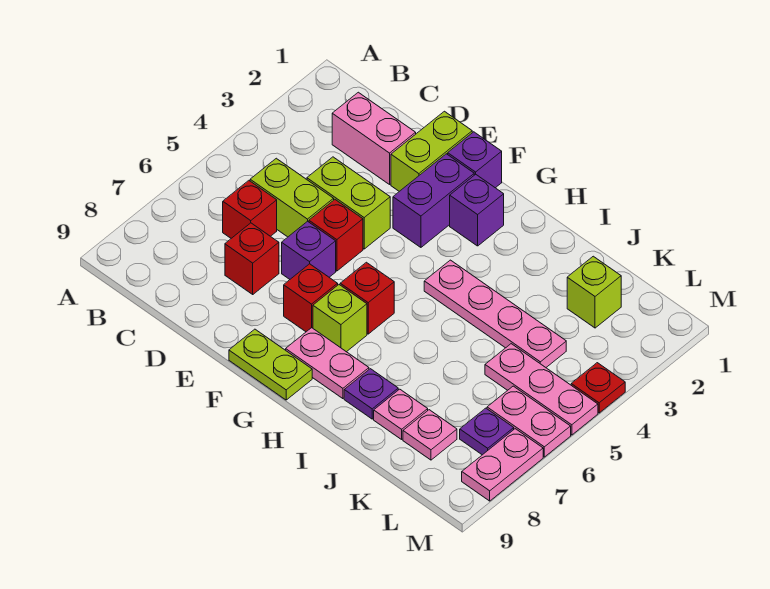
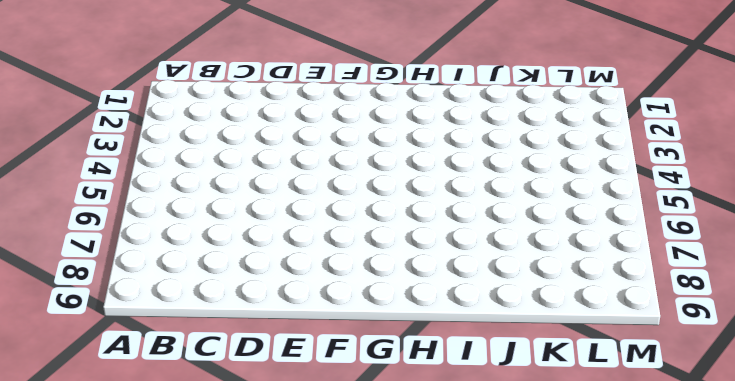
none -> pink 1x2 brick [332,92,416,184]
none -> lime 1x2 brick [250,158,334,237]
none -> red 1x1 brick [223,181,277,238]

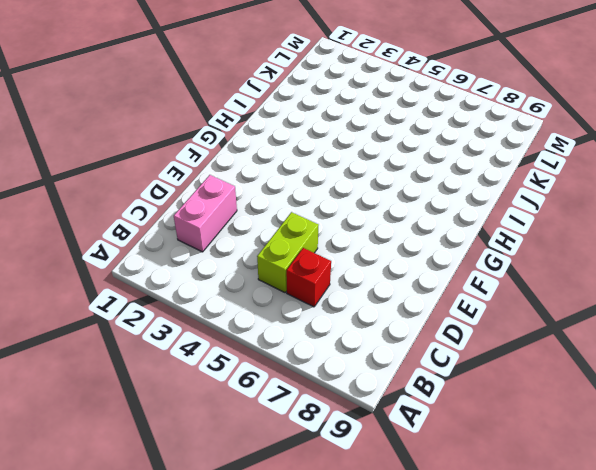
none -> lime 1x2 brick [307,157,390,249]
none -> red 1x1 brick [225,223,279,294]
none -> lime 1x2 brick [391,111,472,191]

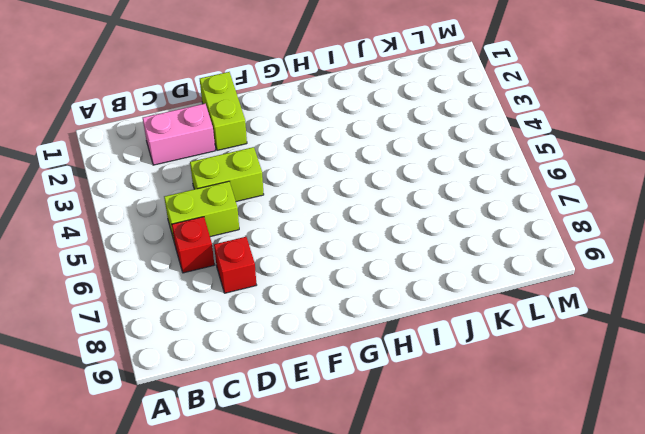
none -> red 1x1 brick [309,200,363,271]
none -> purple 1x1 brick [282,221,336,279]
none -> purple 1x1 brick [448,132,502,188]

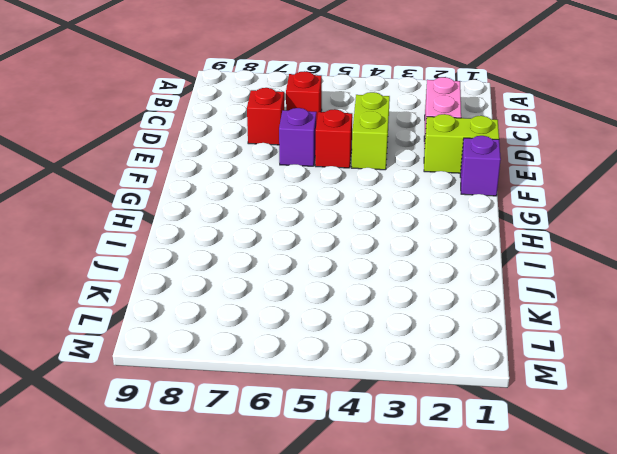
none -> lime 1x2 brick [250,158,334,237]
none -> purple 1x2 brick [393,154,474,247]
none -> red 1x1 brick [284,264,338,332]

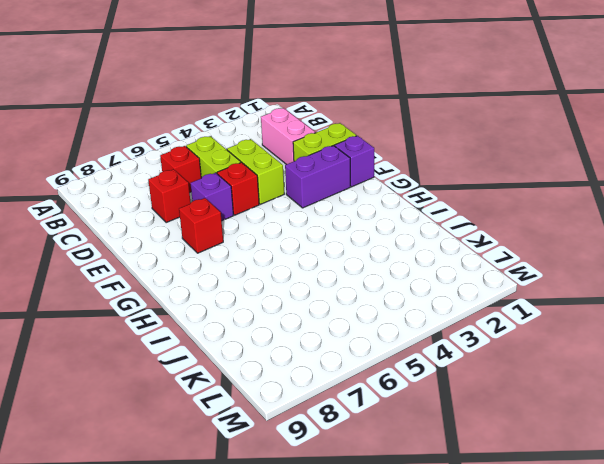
none -> lime 1x2 plate [229,329,312,400]
none -> purple 1x1 brick [450,174,504,246]
none -> red 1x1 brick [340,262,394,334]

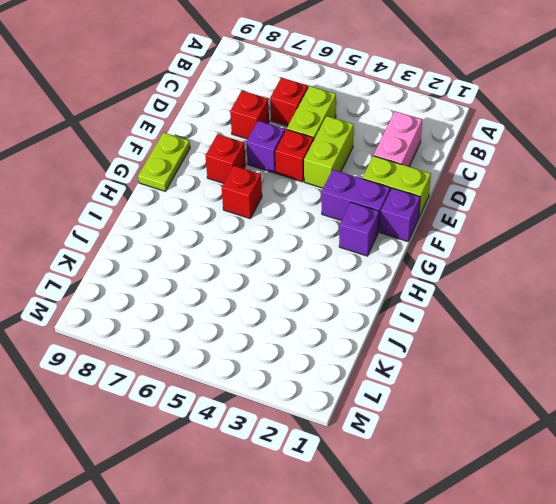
none -> lime 1x1 brick [313,285,367,352]
none -> pink 1x2 plate [286,328,369,399]
none -> pink 1x4 plate [424,260,566,367]

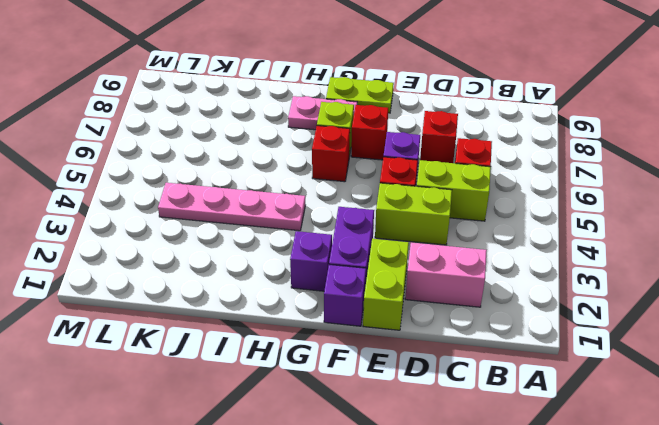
none -> purple 1x1 plate [344,369,398,419]
none -> pink 1x1 plate [374,389,428,439]
none -> lime 1x1 brick [567,256,621,328]

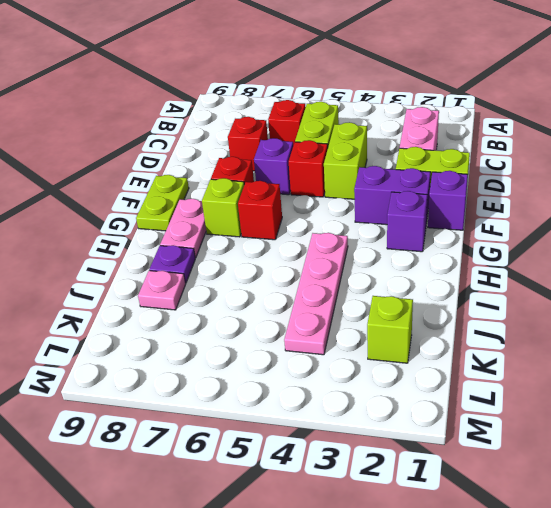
none -> pink 1x3 plate [485,344,598,435]
none -> pink 1x1 plate [403,410,457,460]
none -> pink 1x2 plate [487,386,571,457]

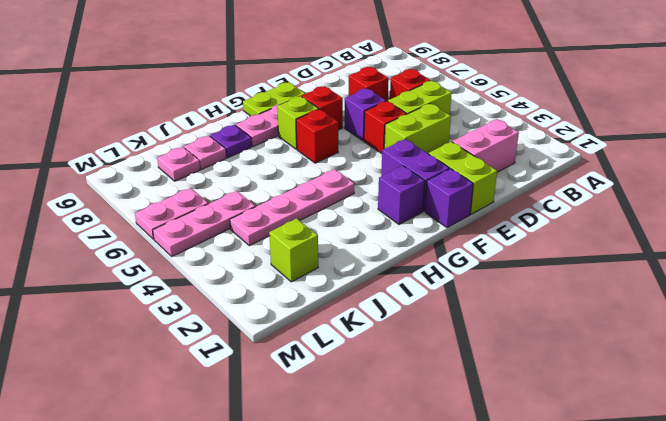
none -> purple 1x1 plate [460,408,514,455]
none -> red 1x1 plate [571,363,625,413]
none -> pink 1x2 plate [462,429,543,501]

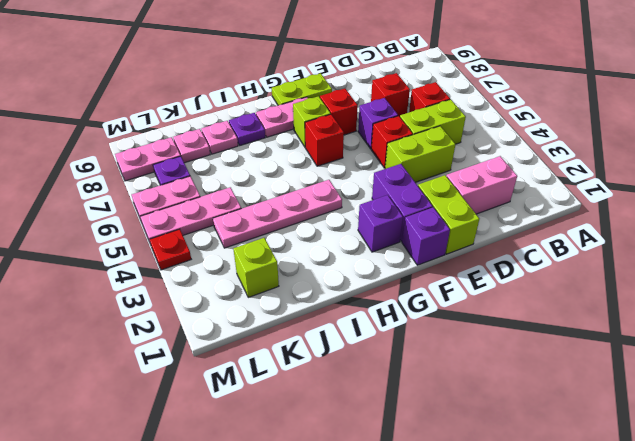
pink 1x2 plate [115,137,181,181] -> pink 1x2 plate turned to [462,429,543,501]

